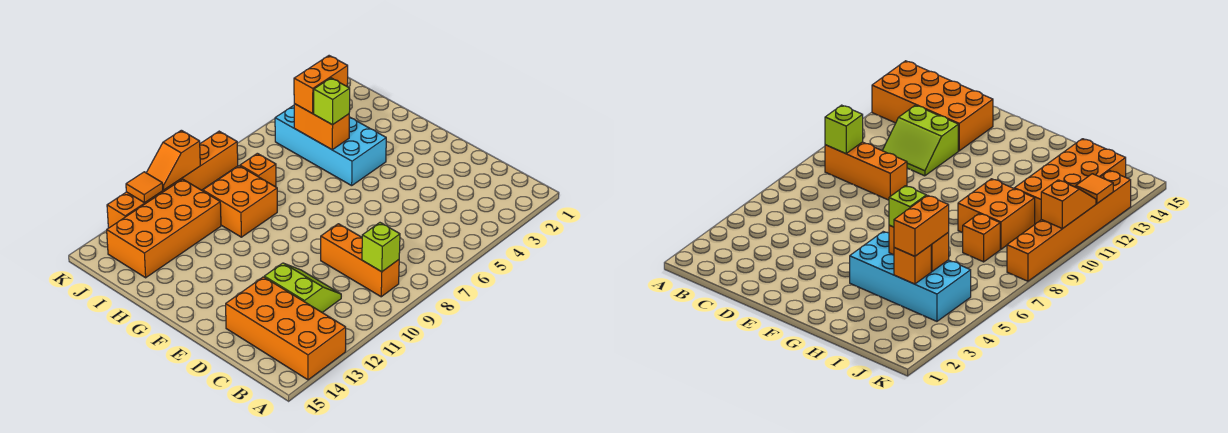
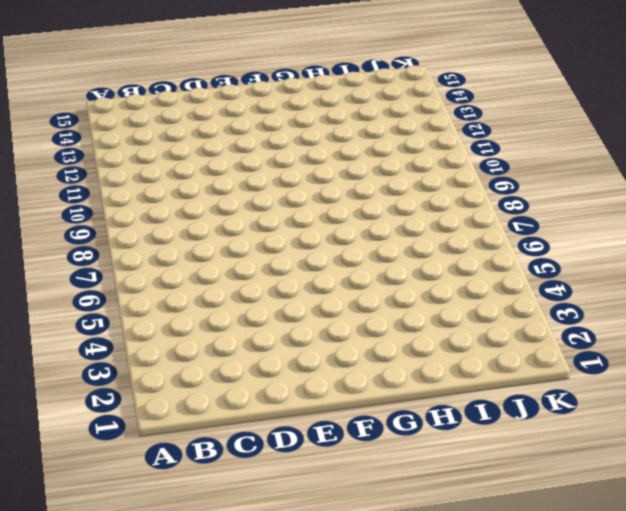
none -> orange 2x4 brick [226,277,346,380]
none -> orange 1x3 brick [321,224,399,297]
none -> lime 2x2 slope [264,263,341,313]

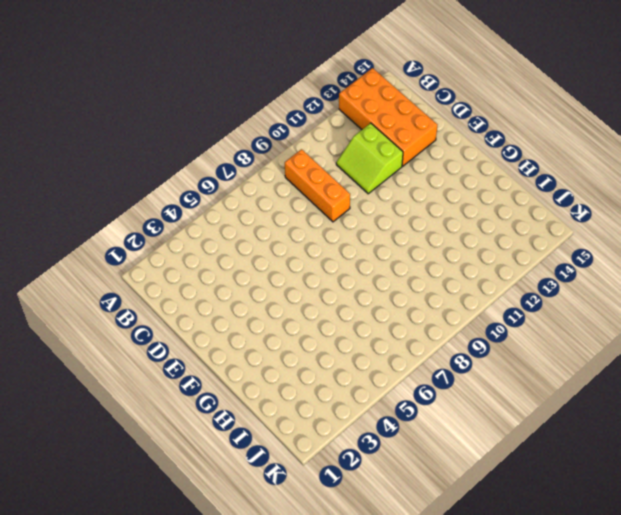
none -> cyan 2x4 brick [275,105,386,186]
none -> orange 2x2 brick [203,166,277,237]
none -> orange 1x1 brick [240,153,276,187]

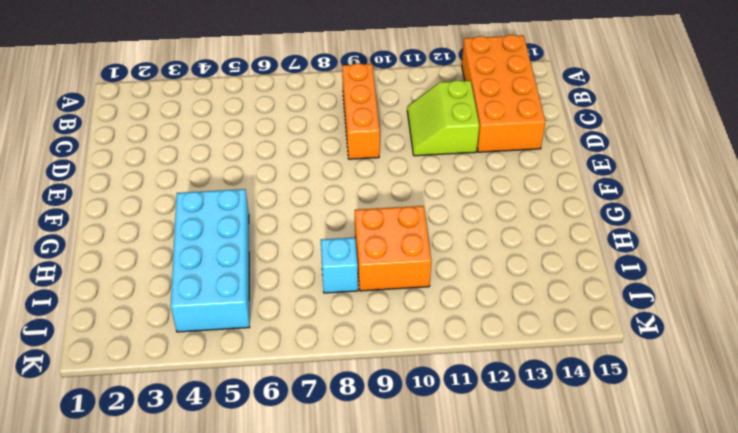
cyan 1x1 brick [321,238,358,293] -> orange 1x1 brick [240,153,276,187]
none -> orange 2x4 brick [107,179,221,278]
none -> orange 1x6 brick [107,131,238,228]
none -> lime 1x1 brick [362,223,400,272]

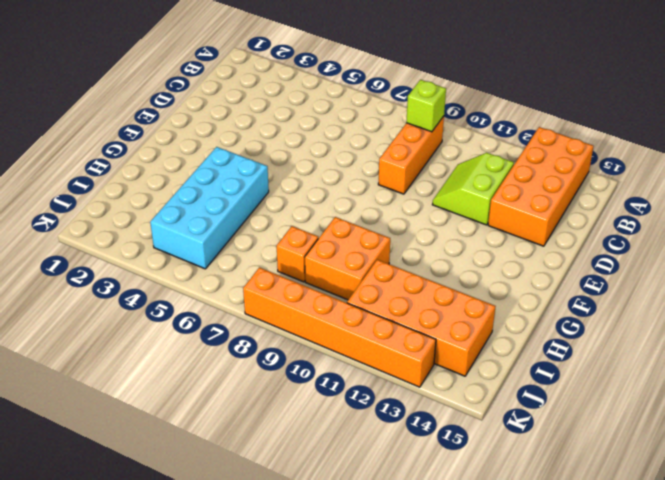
none -> orange 1x2 brick [294,104,349,150]
none -> orange 1x1 brick [894,245,931,284]
none -> orange 1x2 slope [146,130,200,190]

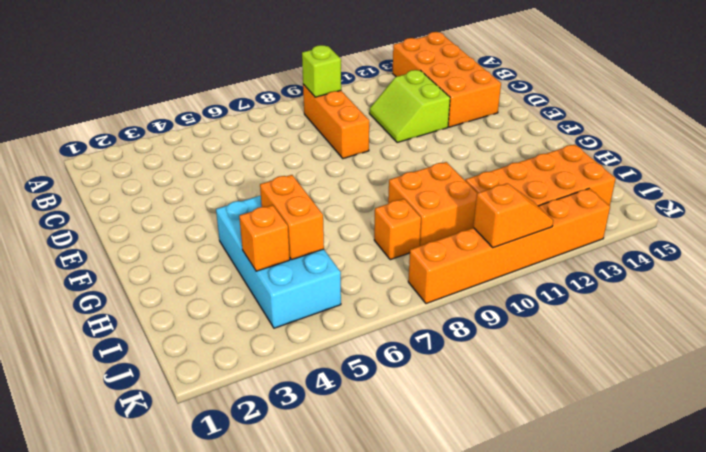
none -> orange 1x1 tile [126,172,163,203]
none -> lime 1x1 brick [314,78,350,125]
none -> orange 1x2 brick [294,56,348,114]

